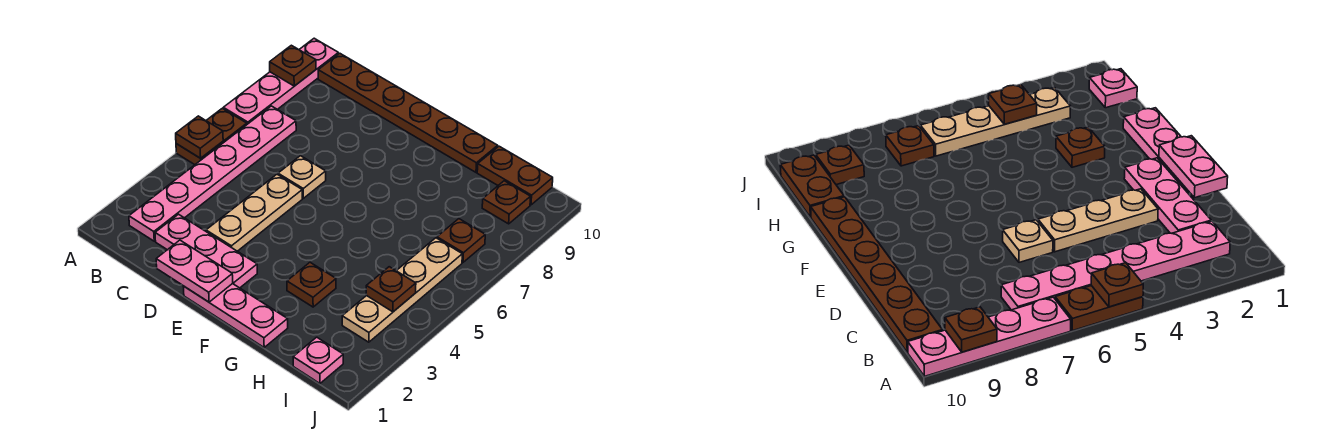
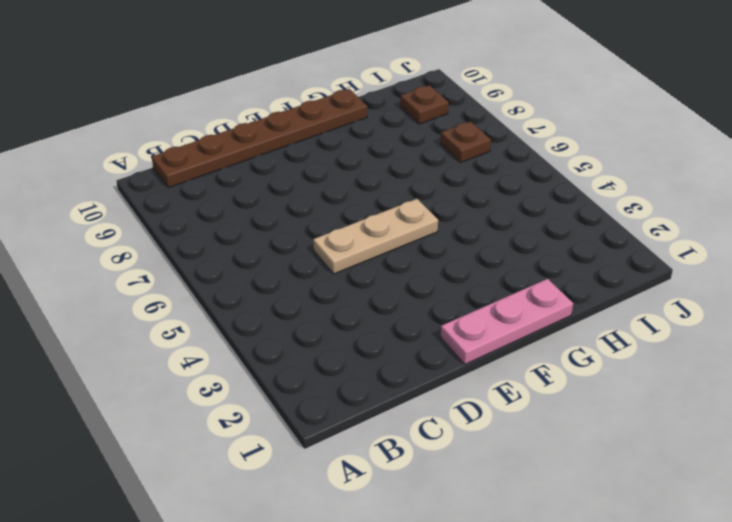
tan 1x3 plate [313,199,438,274] -> tan 1x3 plate turned to [206,174,302,251]
none -> brown 1x2 plate [176,108,247,165]
none -> pink 1x4 plate [223,38,338,124]
none -> pink 1x6 plate [129,106,296,241]

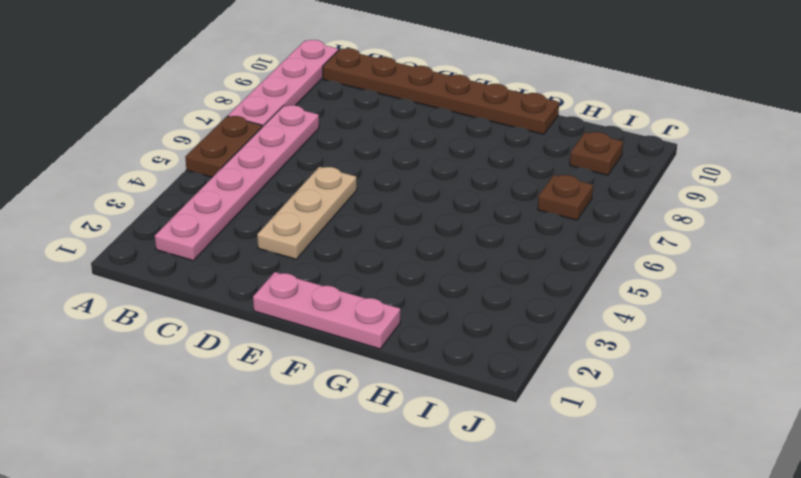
none -> pink 1x3 plate [155,214,257,288]
none -> tan 1x1 plate [278,156,326,198]
none -> brown 1x1 plate [287,263,336,307]

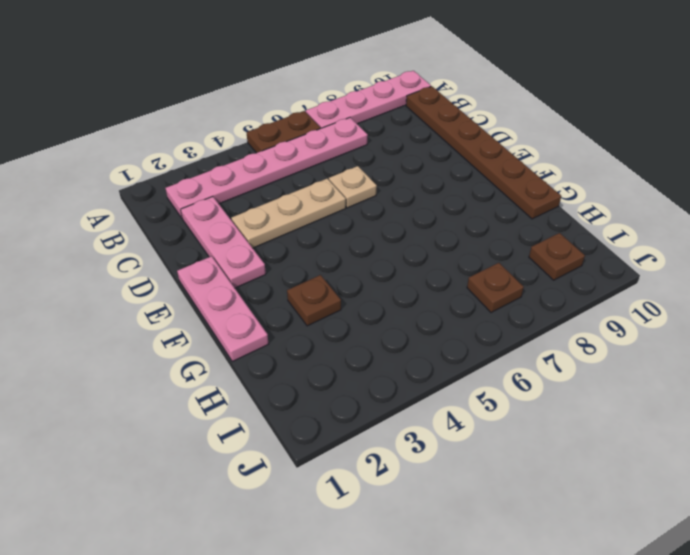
none -> brown 1x2 plate [477,146,553,205]
none -> pink 1x1 plate [293,337,343,383]
none -> tan 1x4 plate [342,238,462,342]

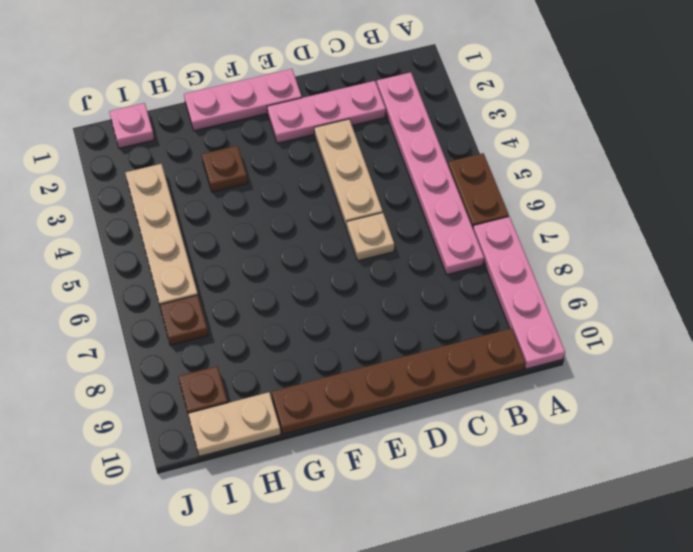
tan 1x2 plate [188,392,281,457] -> brown 1x2 plate [477,146,553,205]
none -> brown 1x1 plate [176,116,223,158]
none -> brown 1x1 plate [270,45,316,86]
none -> pink 1x2 plate [156,240,233,302]

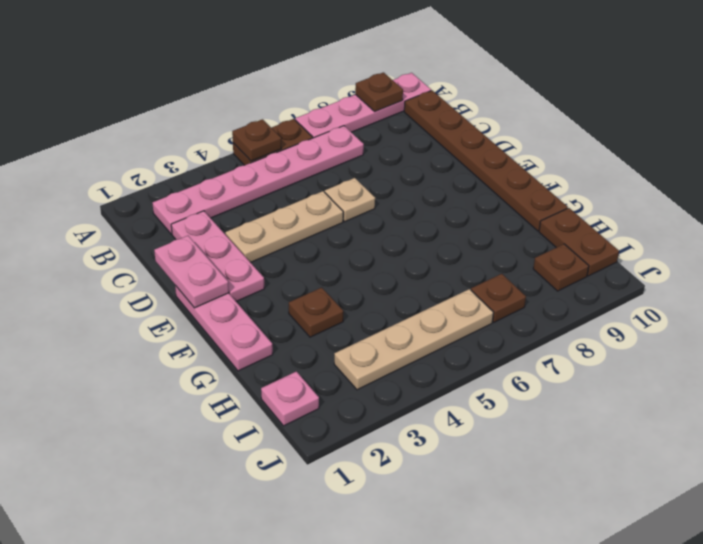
none -> brown 1x1 plate [366,267,416,312]

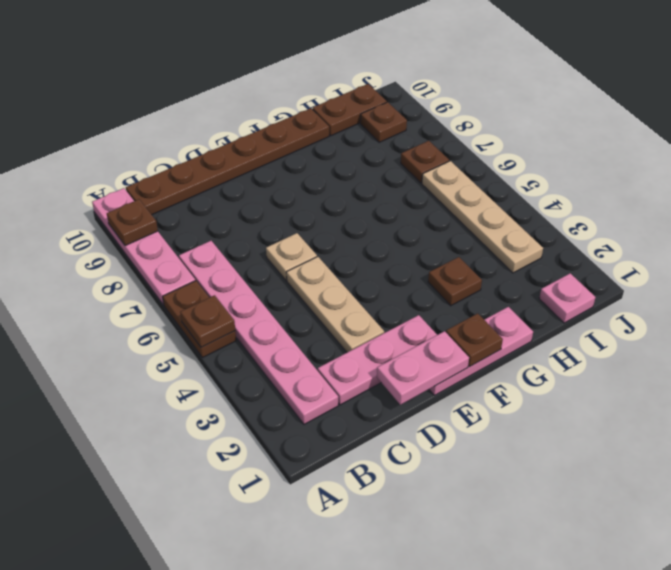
brown 1x1 plate [446,313,503,367] -> brown 1x1 plate moved to [366,267,416,312]

